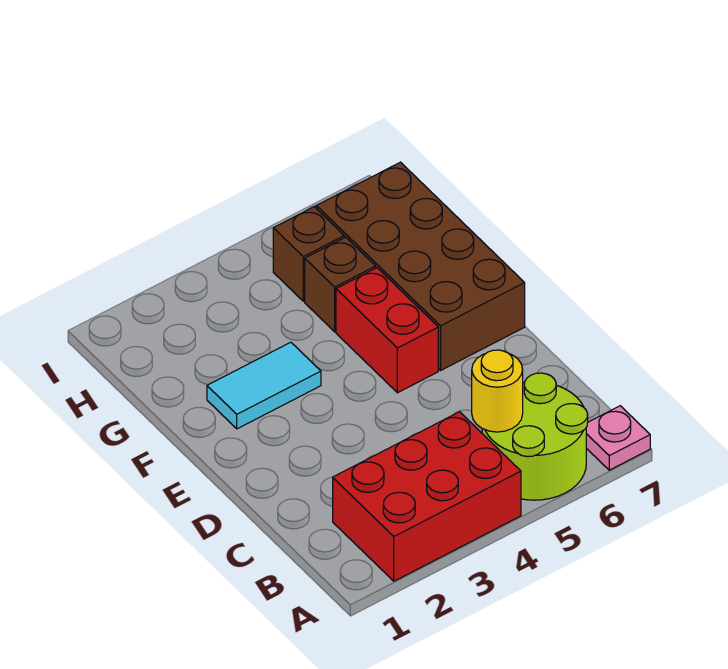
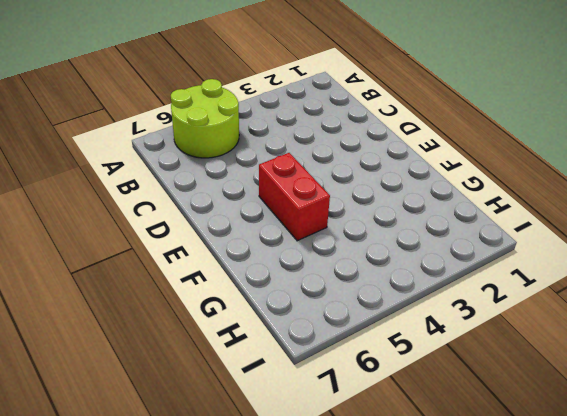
none -> red 2x3 brick [333,412,521,581]
none -> pink 1x1 plate [586,406,650,470]

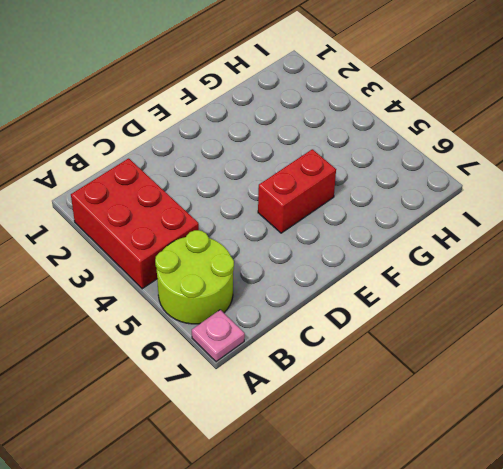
none -> brown 2x4 brick [316,162,525,370]
none -> cyan 1x2 tile [207,342,321,429]

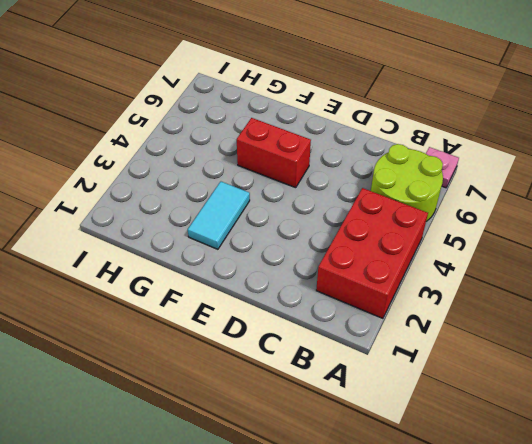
none -> brown 2x4 brick [316,162,525,370]
none -> brown 1x1 brick [305,237,376,332]

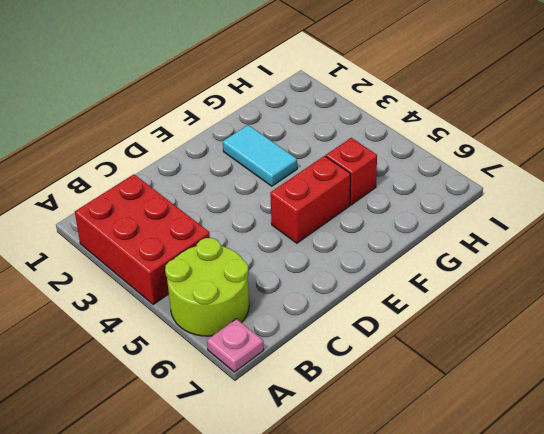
red 1x1 brick [326,138,377,205] -> brown 1x1 brick [305,237,376,332]
none -> brown 2x4 brick [316,162,525,370]
none -> brown 1x1 brick [273,207,344,301]

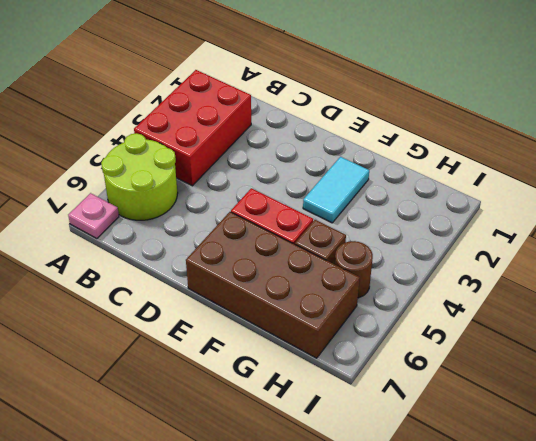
brown 1x1 round brick [335,241,373,298] -> brown 1x1 brick [273,207,344,301]
none -> yellow 1x1 round brick [472,350,523,432]

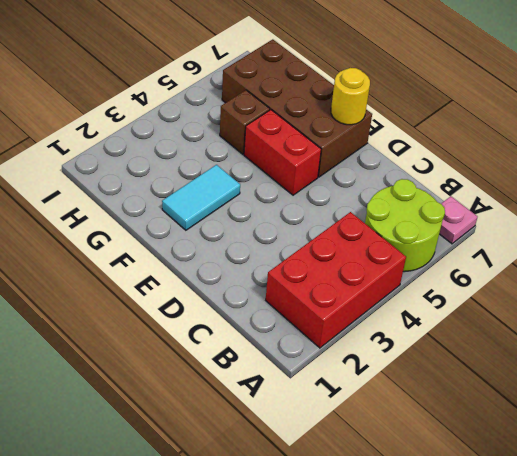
yellow 1x1 round brick [331,68,370,125] -> yellow 1x1 round brick moved to [472,350,523,432]
none -> brown 1x1 brick [273,207,344,301]

